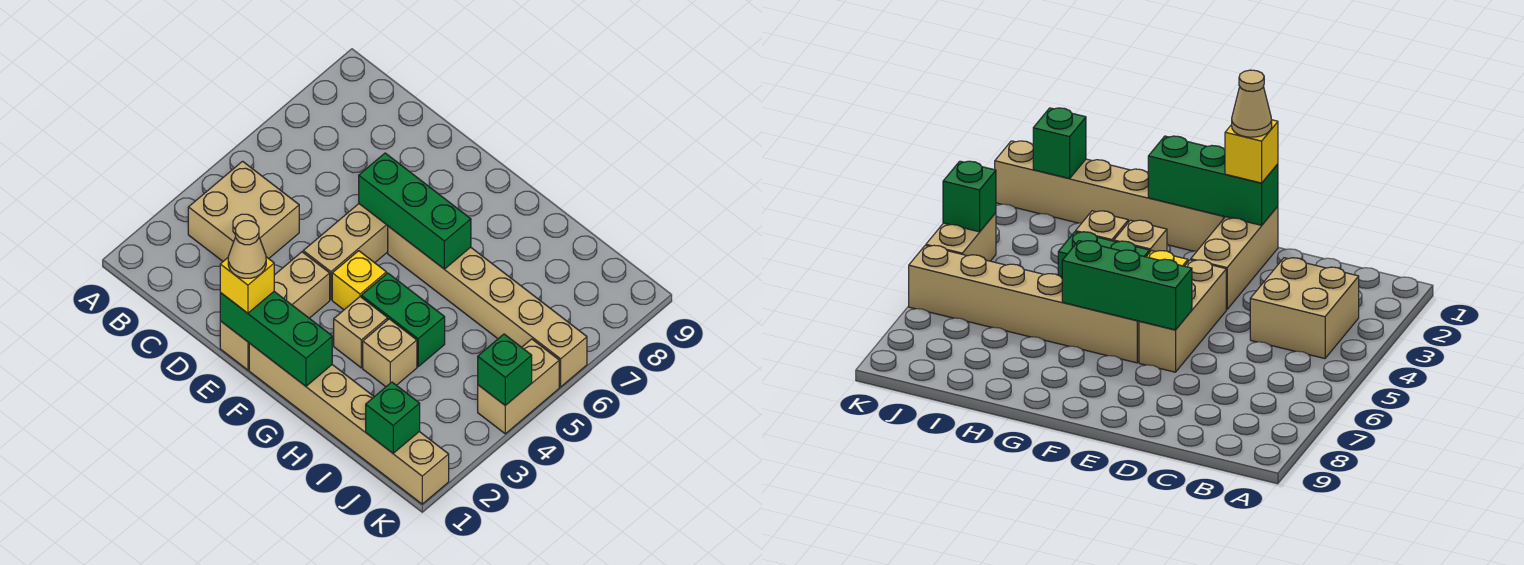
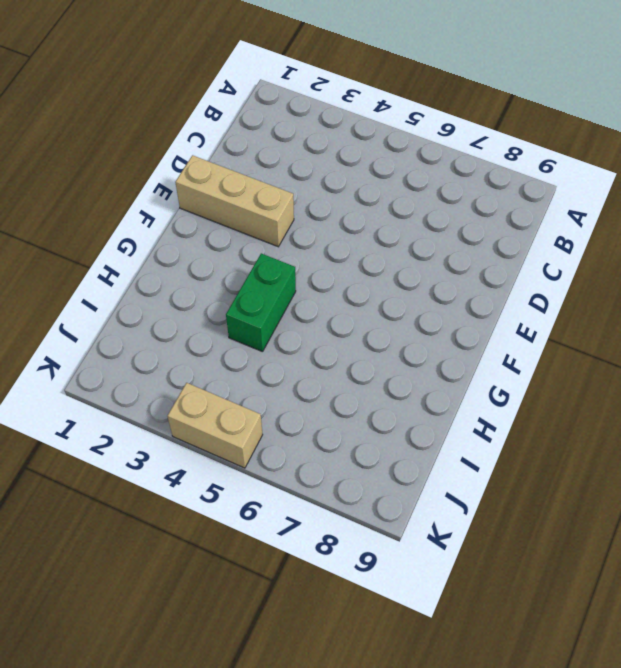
none -> tan 2x2 brick [188,161,299,261]
none -> tan 1x3 brick [303,204,388,300]
none -> tan 1x6 brick [249,343,449,504]

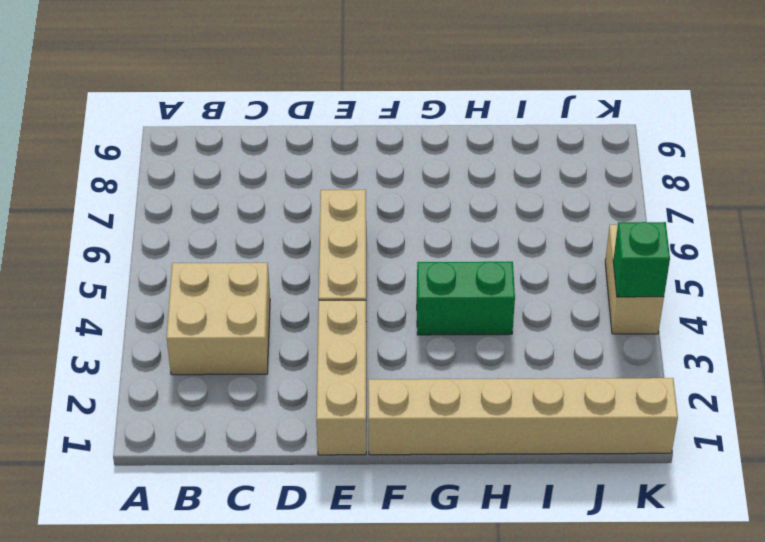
none -> yellow 1x1 brick [332,251,386,310]
none -> tan 1x6 brick [388,226,587,387]
none -> tan 1x1 brick [334,297,388,368]

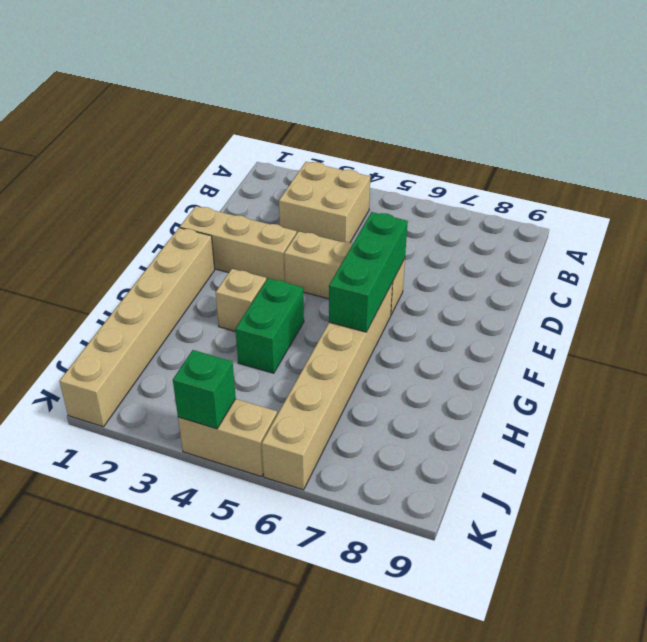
none -> yellow 1x1 brick [332,251,386,310]
none -> tan 1x1 brick [363,319,417,387]
none -> green 1x3 brick [220,292,332,386]

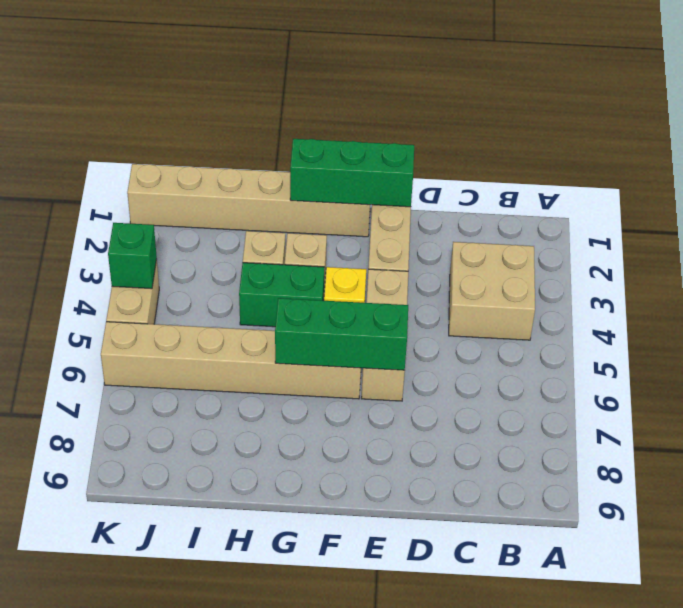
none -> green 1x1 brick [366,382,420,453]
none -> yellow 1x1 brick [220,257,274,313]
none -> tan 1x1 cone [228,221,266,278]

